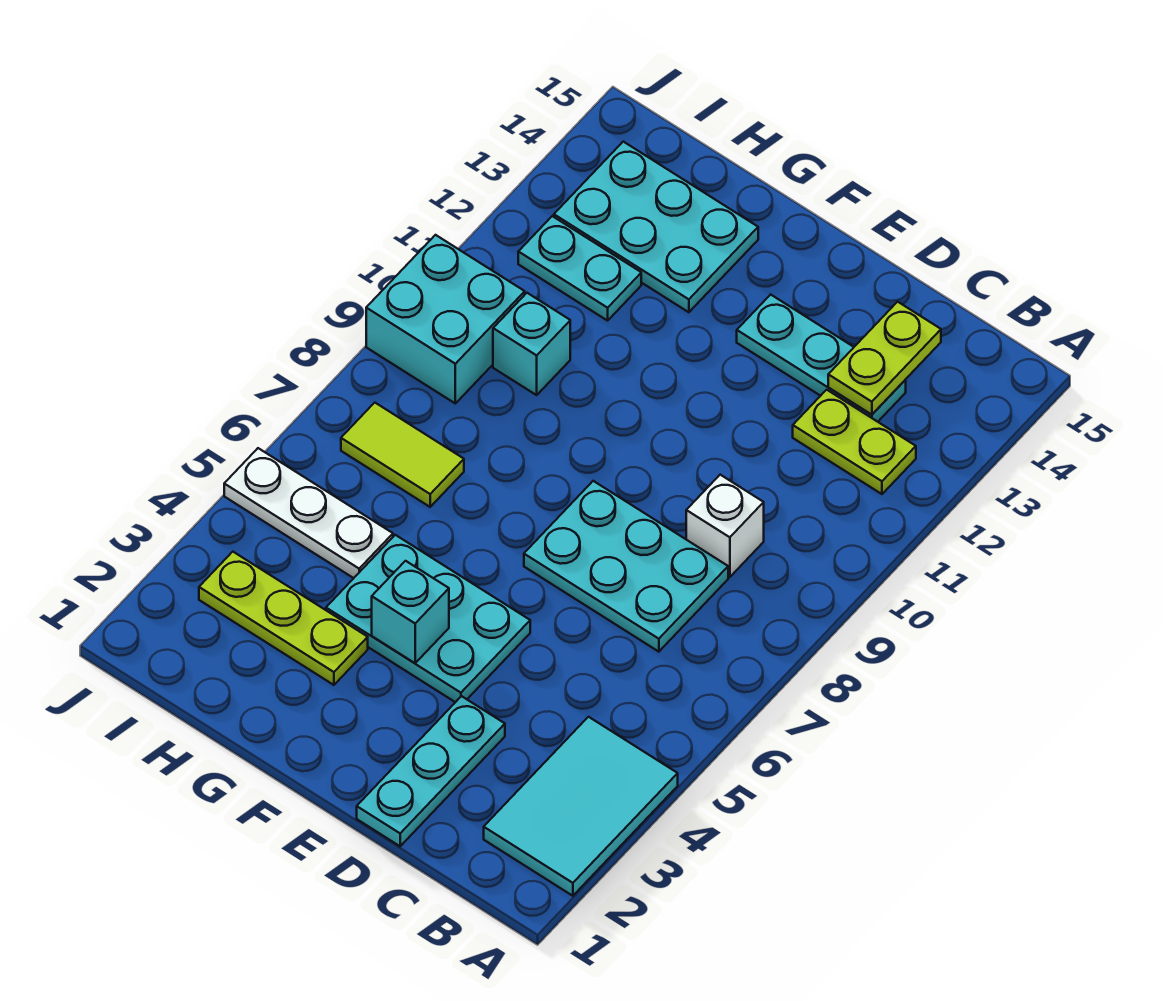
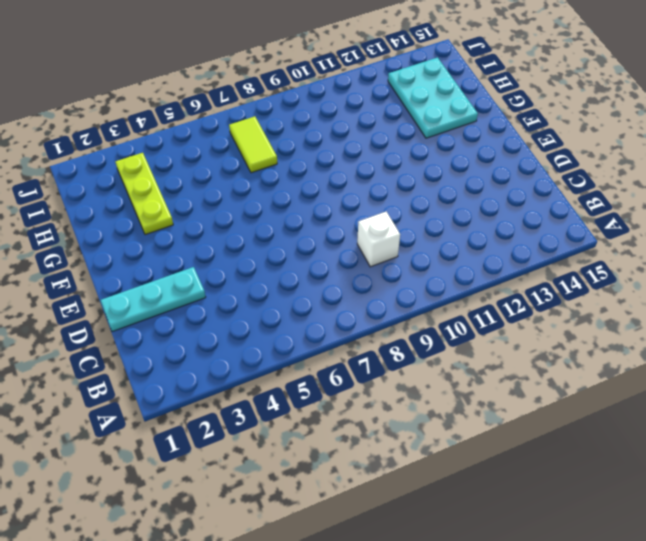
none -> cyan 2x3 tile [484,717,678,896]
none -> lime 1x2 plate [793,390,916,494]
none -> cyan 2x3 plate [524,481,728,652]

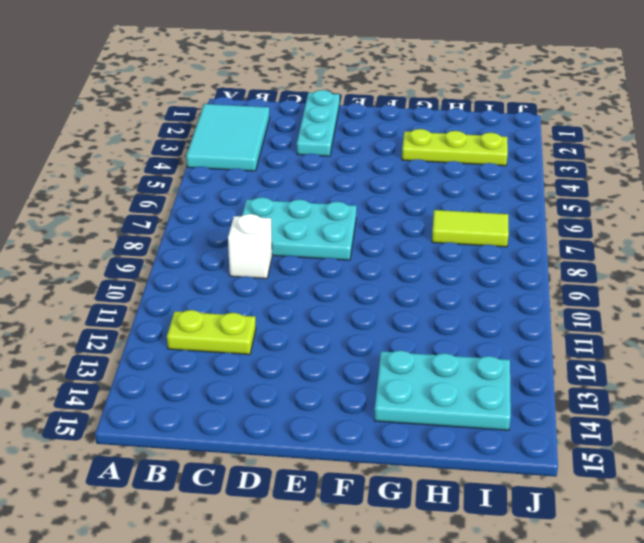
none -> cyan 1x3 plate [737,295,906,422]
none -> cyan 2x3 plate [326,535,530,702]
none -> white 1x3 plate [224,448,393,578]

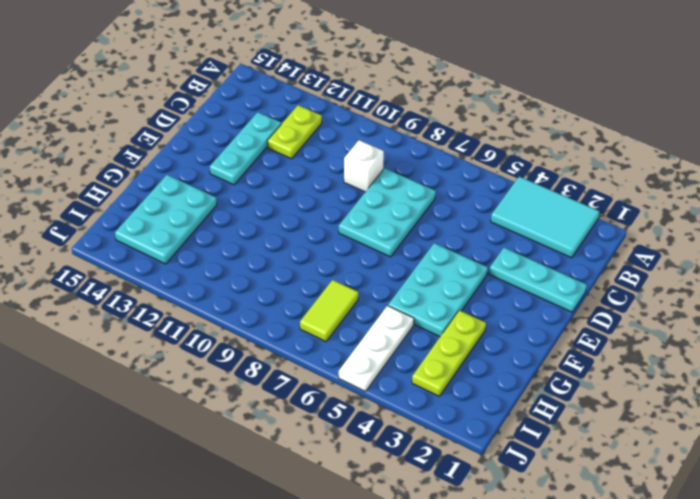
none -> cyan 1x1 brick [493,293,570,395]
none -> cyan 1x2 plate [518,216,641,321]
none -> cyan 2x2 brick [366,235,525,403]

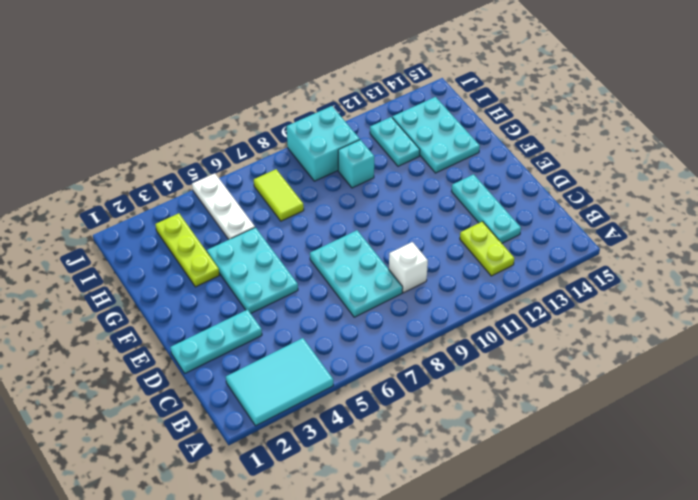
none -> lime 1x2 plate [828,302,941,415]
none -> cyan 1x1 brick [372,561,449,663]

